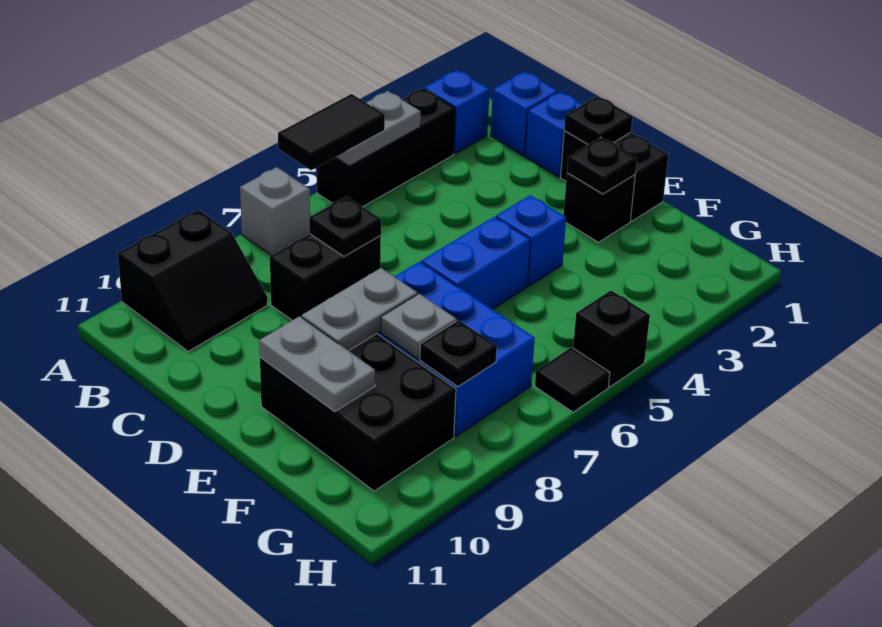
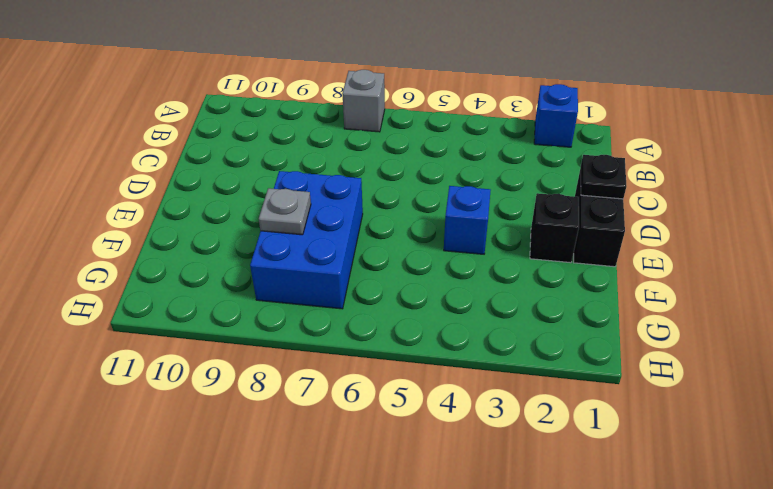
none -> black 1x3 brick [317,88,455,207]
none -> black 2x2 slope [118,210,268,351]
none -> blue 1x1 brick [491,72,558,156]

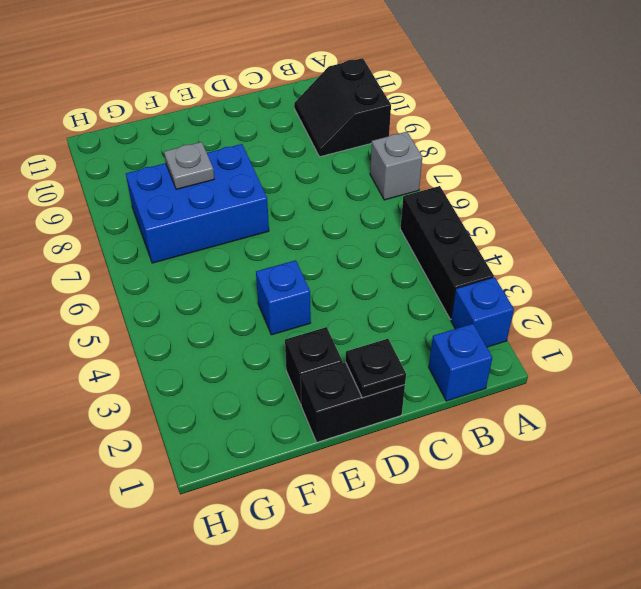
none -> blue 1x1 brick [525,92,582,177]
none -> black 1x2 brick [270,234,381,320]
none -> blue 1x2 brick [421,217,530,310]

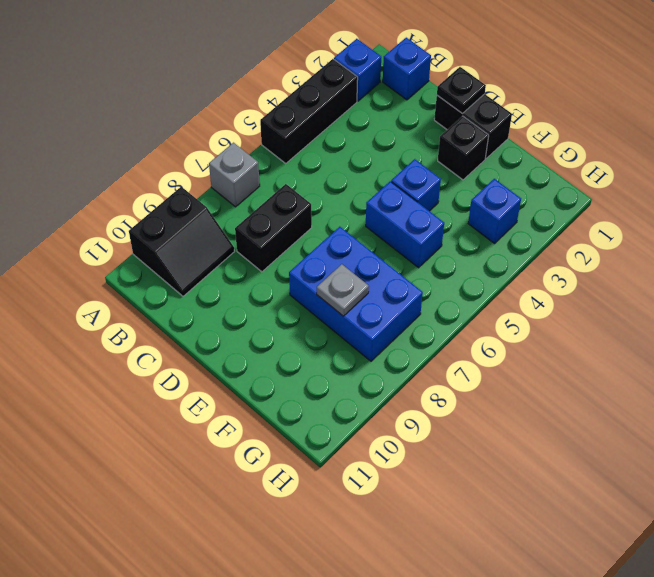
blue 1x2 brick [366,181,444,268] -> blue 1x2 brick turned to [421,217,530,310]
blue 1x1 brick [468,179,521,244] -> blue 1x1 brick moved to [525,92,582,177]
none -> black 2x3 brick [260,334,456,491]
none -> black 1x1 brick [573,290,650,387]
none -> black 1x1 tile [535,347,610,412]

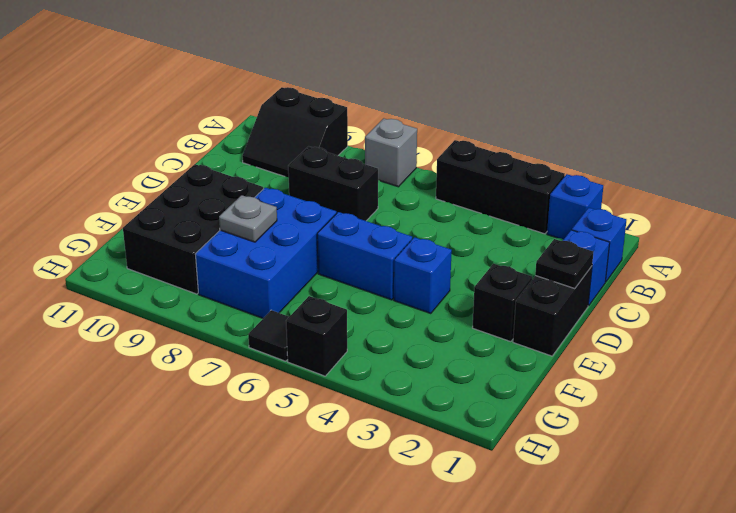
none -> grey 1x2 plate [336,91,421,166]
none -> black 1x1 plate [309,197,381,257]
none -> black 1x1 plate [567,137,637,194]

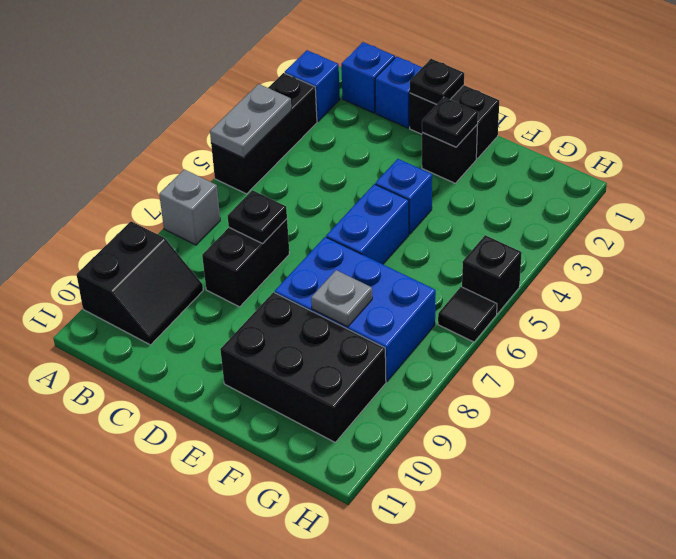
none -> grey 1x2 plate [302,268,417,351]
none -> grey 1x2 plate [259,316,375,412]
none -> black 1x1 plate [420,320,497,387]

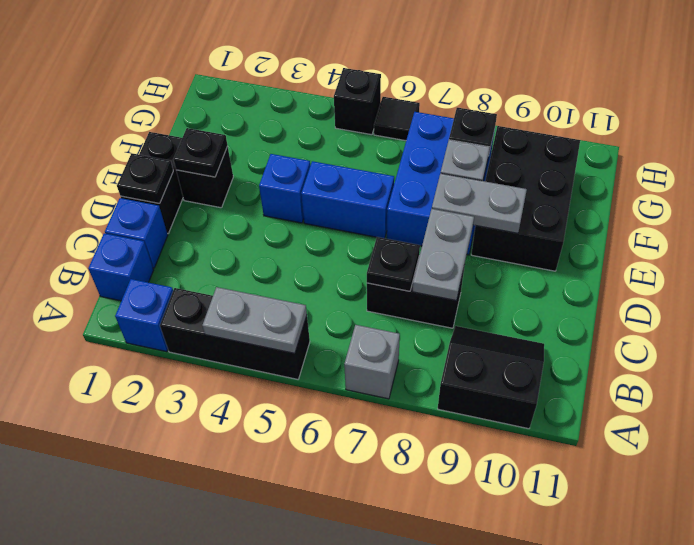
grey 1x2 plate [412,209,474,301] -> grey 1x2 plate moved to [259,316,375,412]
none -> black 1x2 tile [278,94,385,170]

